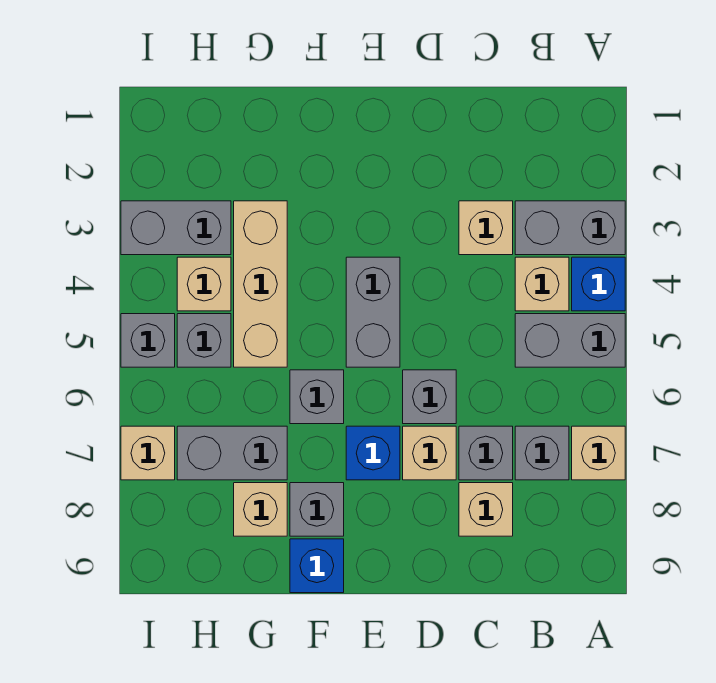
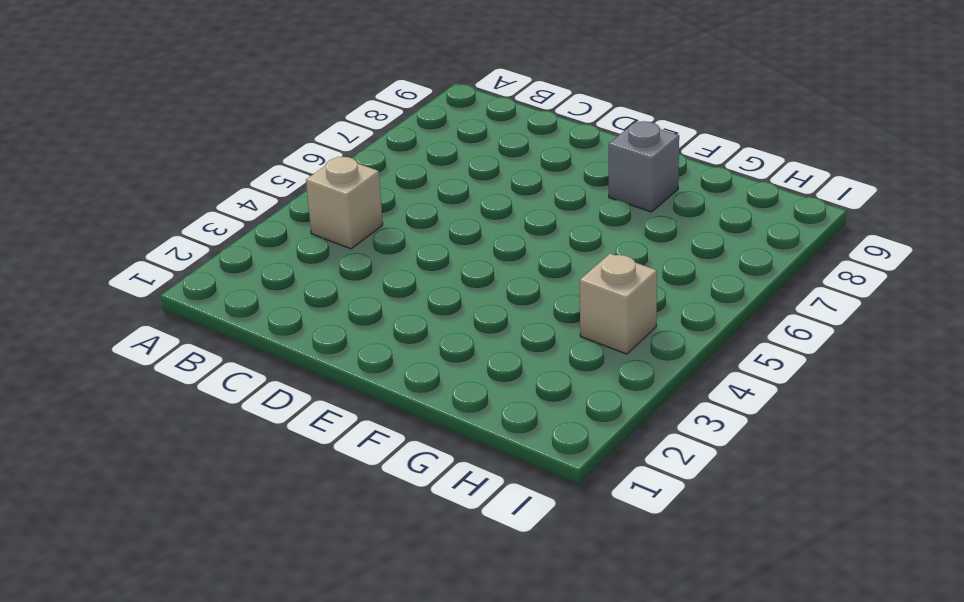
none -> grey 1x2 brick [515,201,625,255]
none -> blue 1x1 brick [572,257,625,311]
none -> grey 1x2 brick [515,314,625,367]

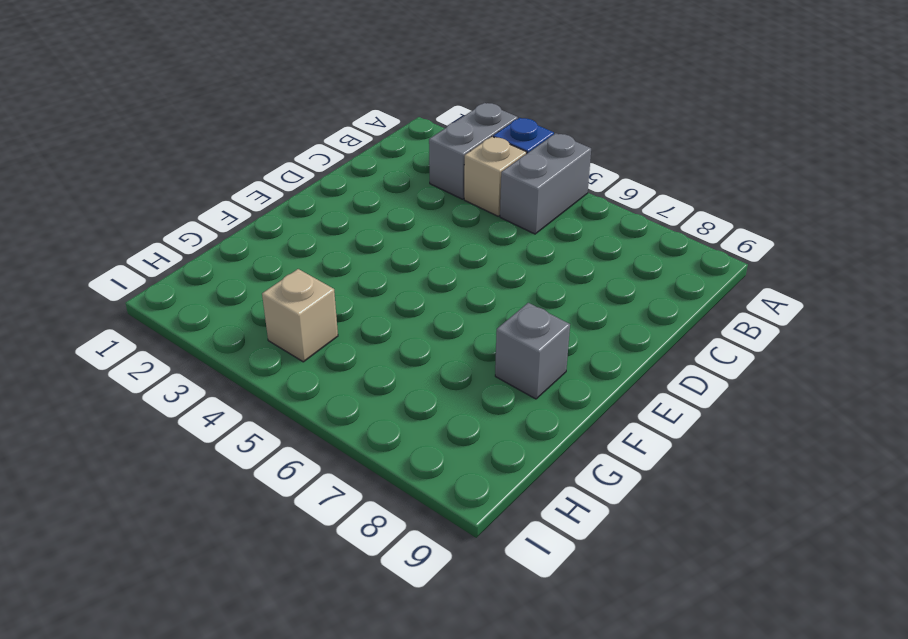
none -> tan 1x1 brick [572,426,625,480]
none -> grey 1x1 brick [515,426,569,480]
none -> tan 1x1 brick [459,201,513,255]

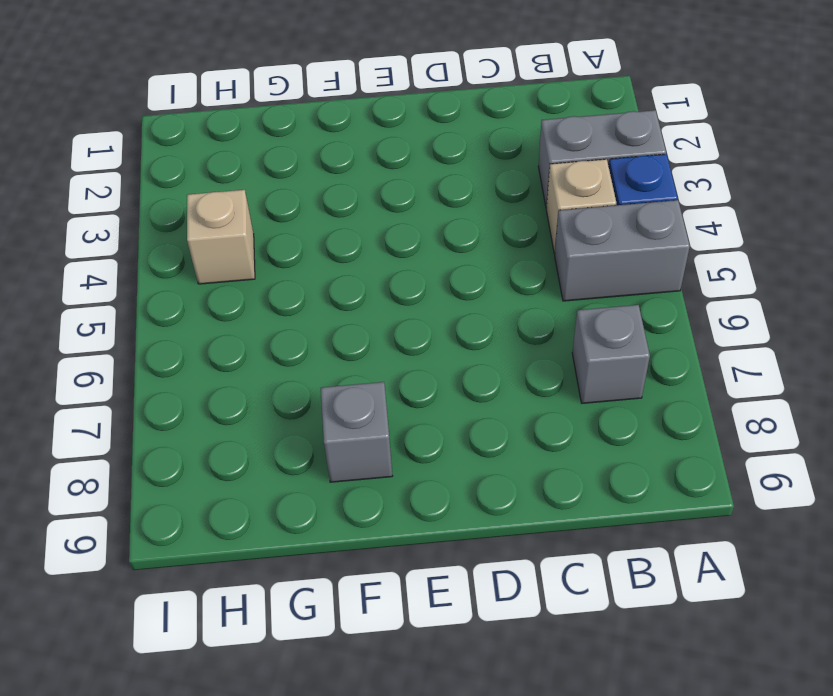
none -> tan 1x1 brick [572,426,625,480]
none -> tan 1x1 brick [459,201,513,255]
none -> grey 1x1 brick [459,426,513,480]

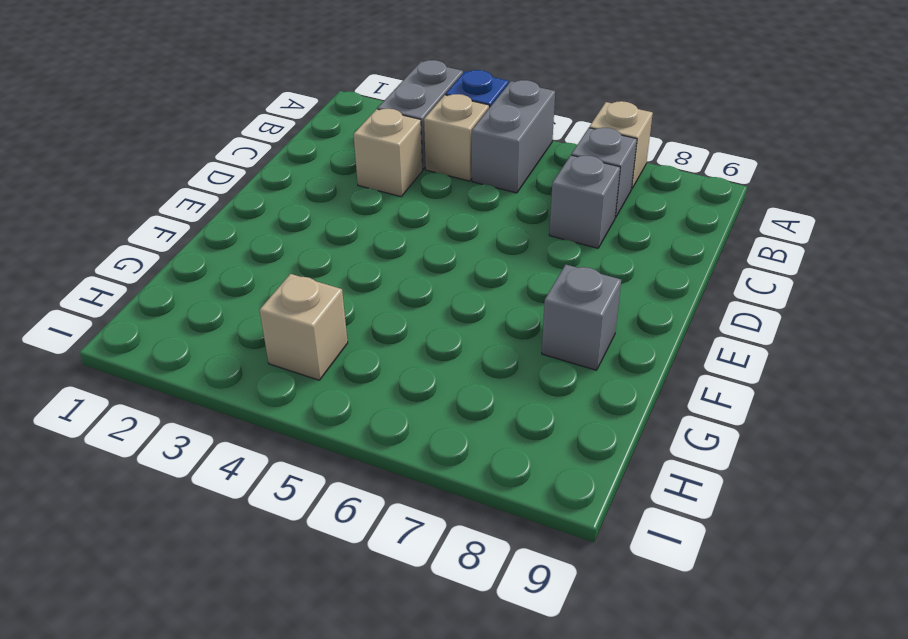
none -> tan 1x1 brick [459,483,513,536]
none -> grey 1x1 brick [403,370,456,424]
none -> tan 1x1 brick [403,426,456,480]

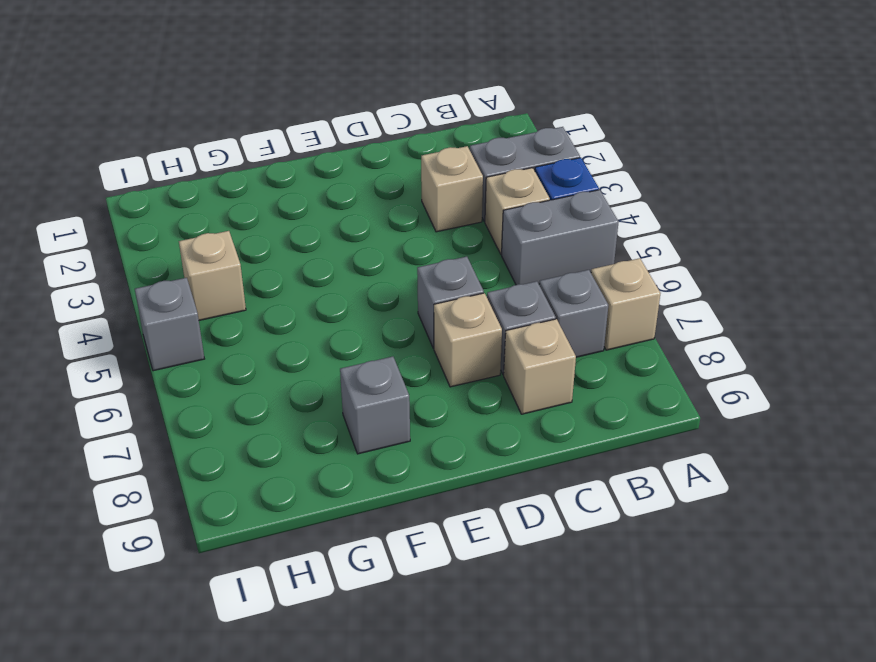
none -> grey 1x2 brick [346,257,400,367]
none -> blue 1x1 brick [346,426,400,480]
none -> grey 1x1 brick [290,370,344,424]

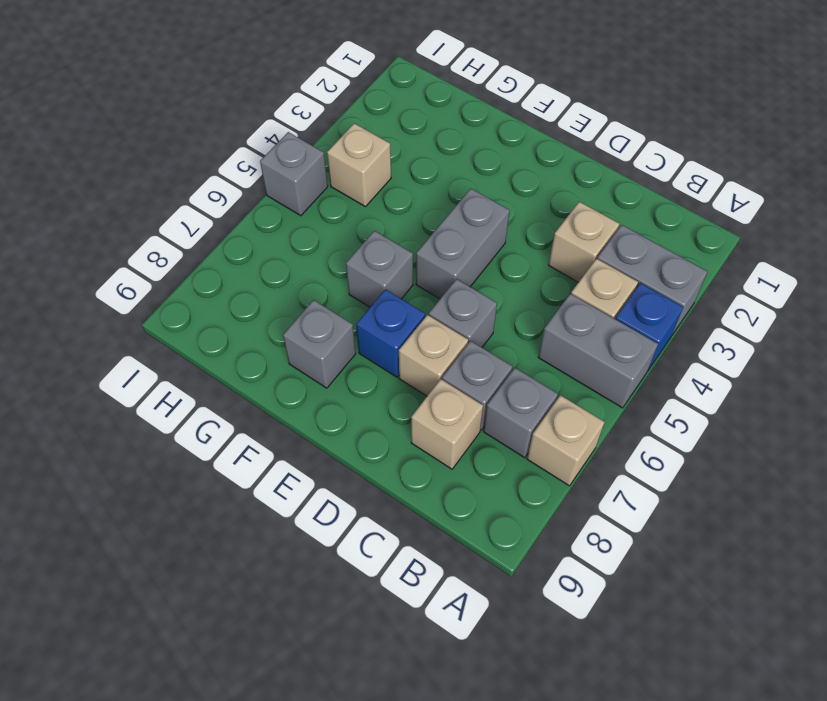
none -> blue 1x1 brick [290,539,344,593]
none -> tan 1x3 brick [234,201,287,367]
none -> grey 1x2 brick [177,426,287,480]

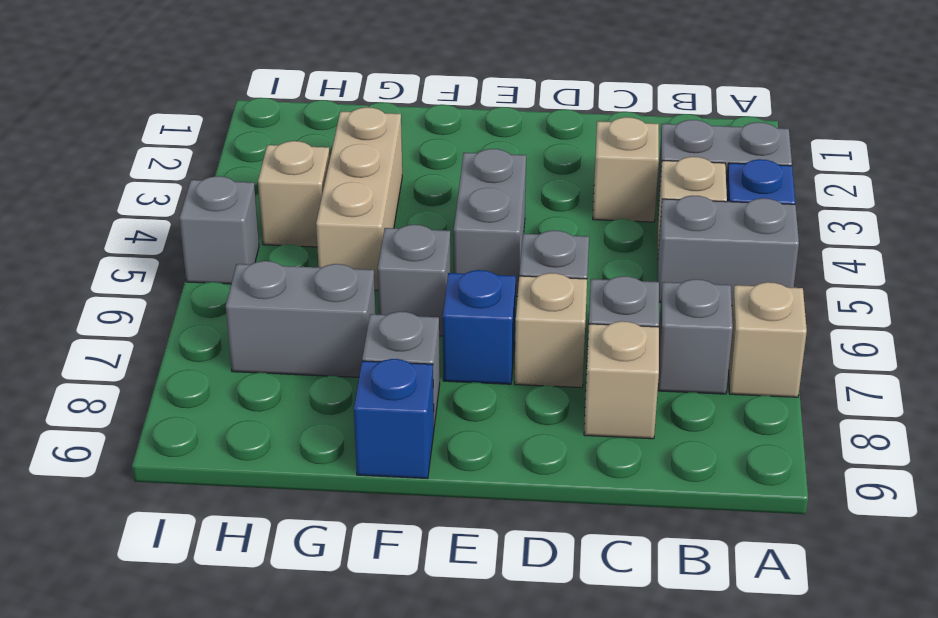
none -> tan 1x1 brick [234,483,287,536]
none -> grey 1x2 brick [121,201,231,255]
none -> grey 1x1 brick [177,314,231,367]

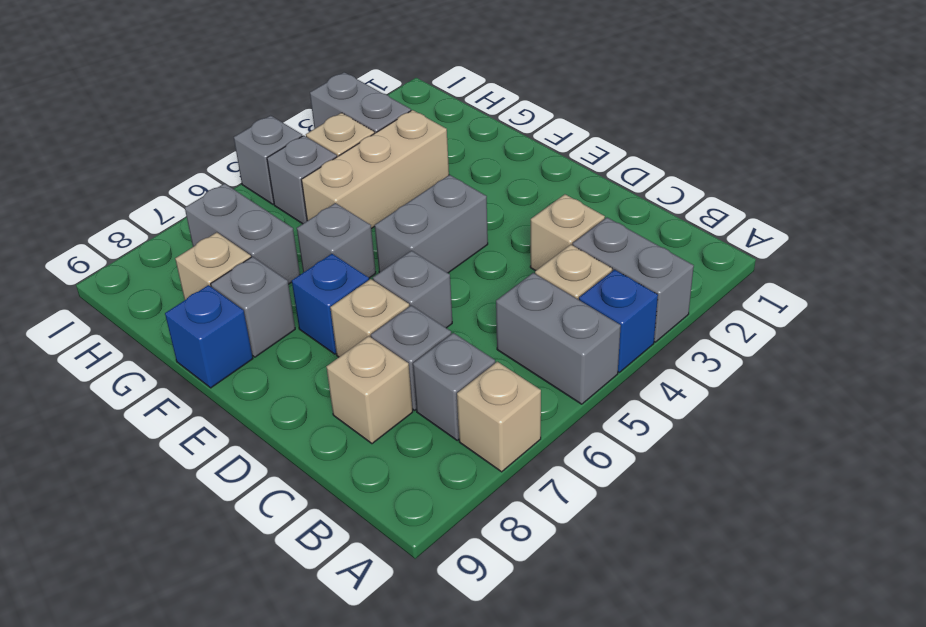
none -> tan 1x1 brick [121,426,175,480]

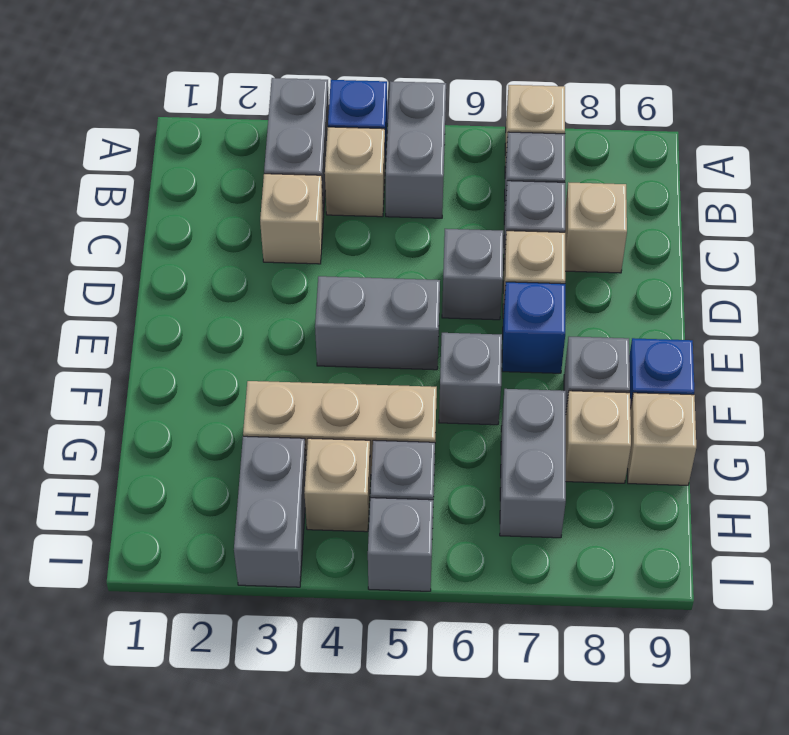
tan 1x1 brick [627,393,696,485] -> tan 1x1 brick moved to [121,426,175,480]

